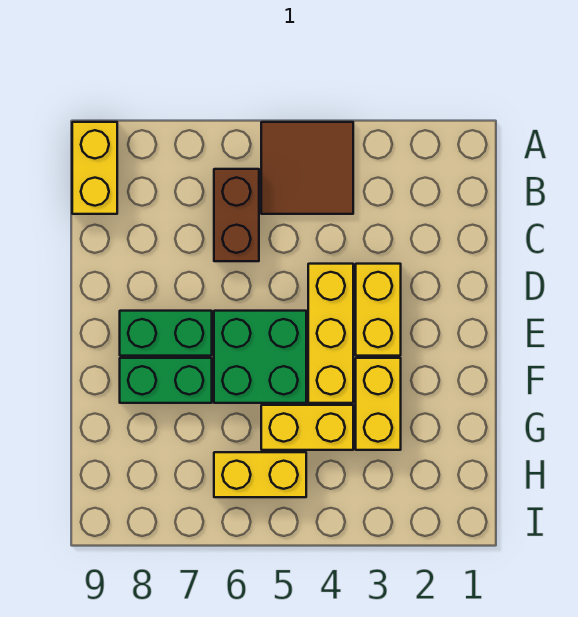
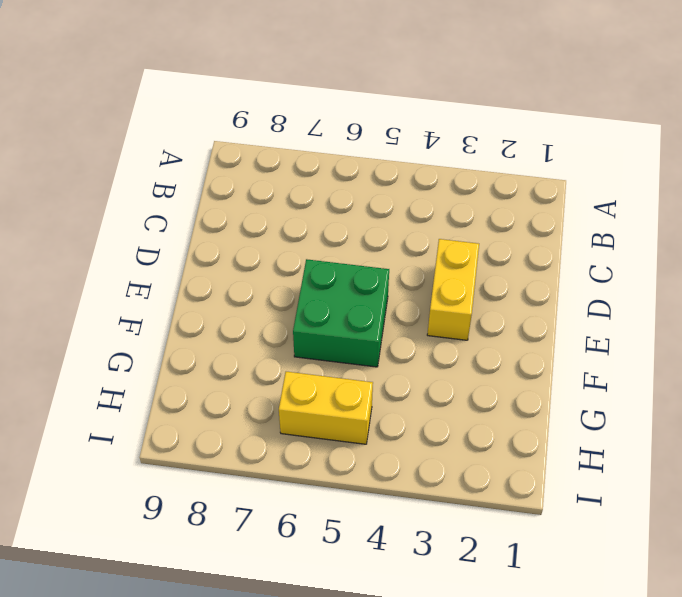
none -> brown 2x2 tile [261,122,353,214]
none -> yellow 1x2 brick [72,122,117,214]

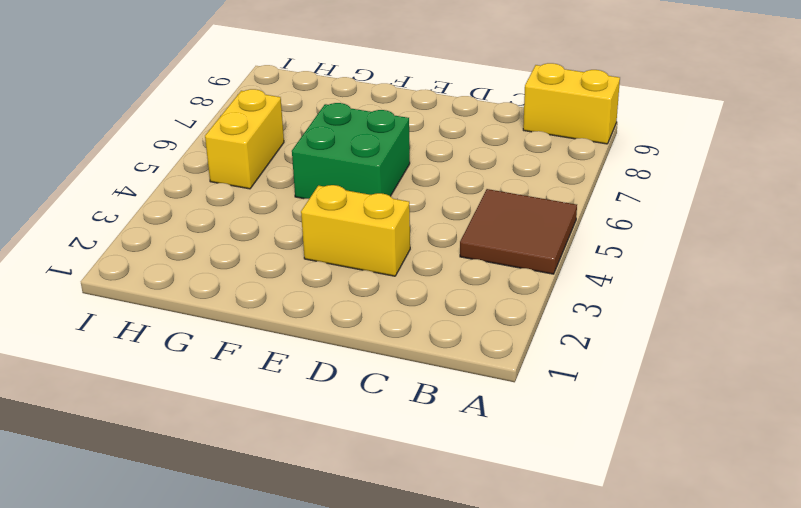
none -> brown 1x2 brick [214,169,259,261]
none -> yellow 1x3 brick [308,264,353,403]

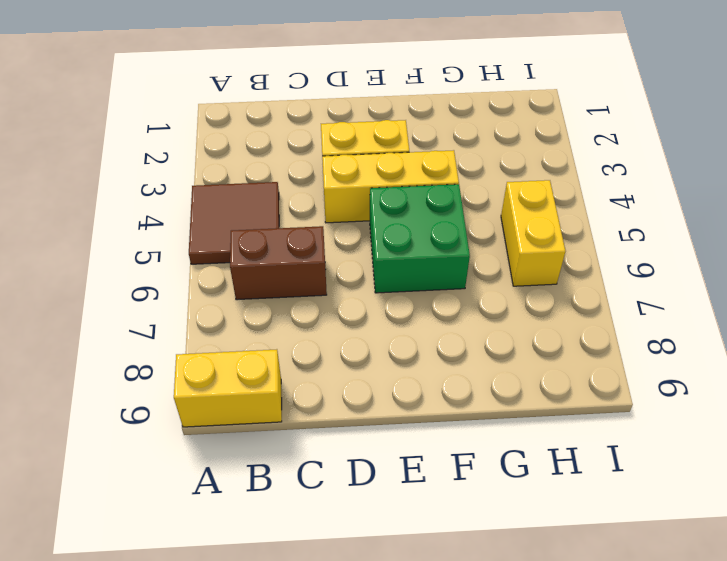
none -> green 1x2 brick [120,311,212,356]
none -> yellow 1x2 brick [356,358,401,450]

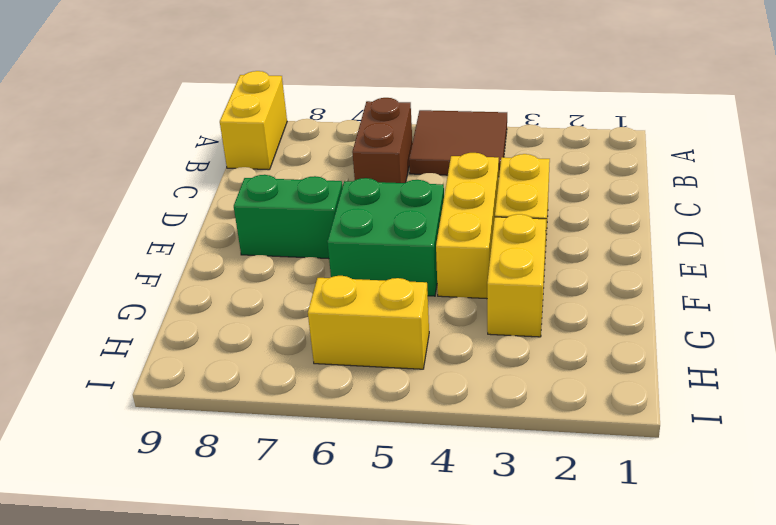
none -> green 1x2 brick [120,358,212,403]
none -> yellow 1x2 brick [261,405,353,450]

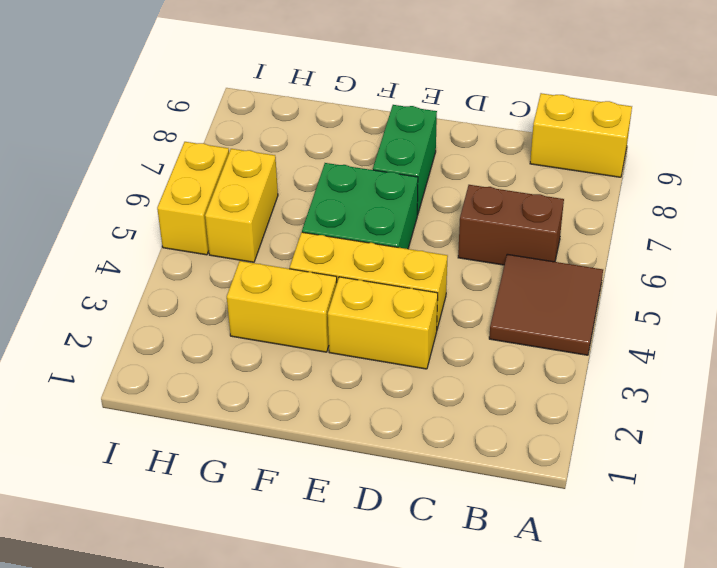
yellow 1x2 brick [157,142,229,255] -> yellow 1x2 brick moved to [261,405,353,450]
none -> green 1x2 brick [120,358,212,403]

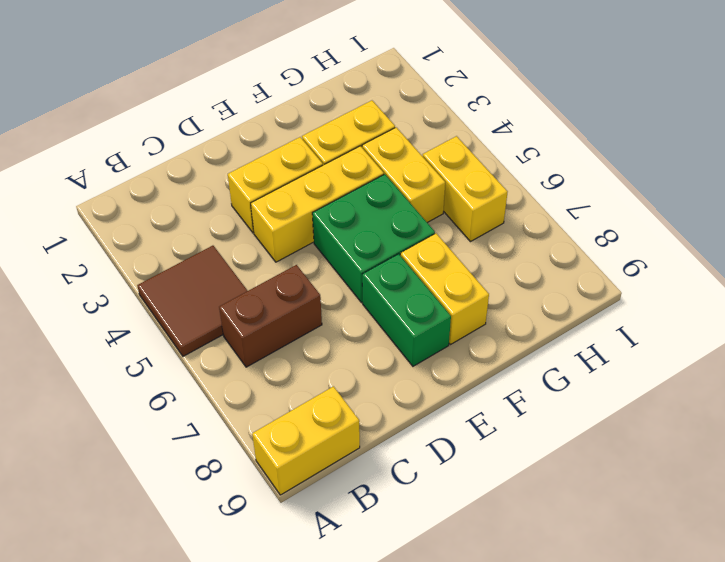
yellow 1x2 brick [400,233,489,344] -> green 1x2 brick [120,358,212,403]

